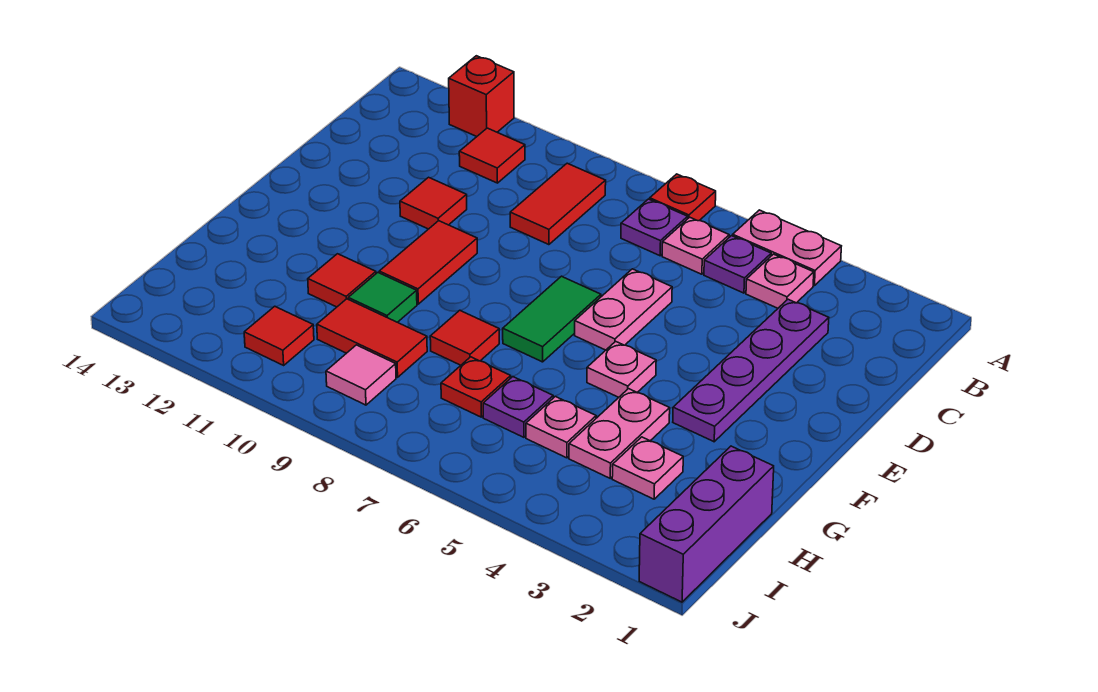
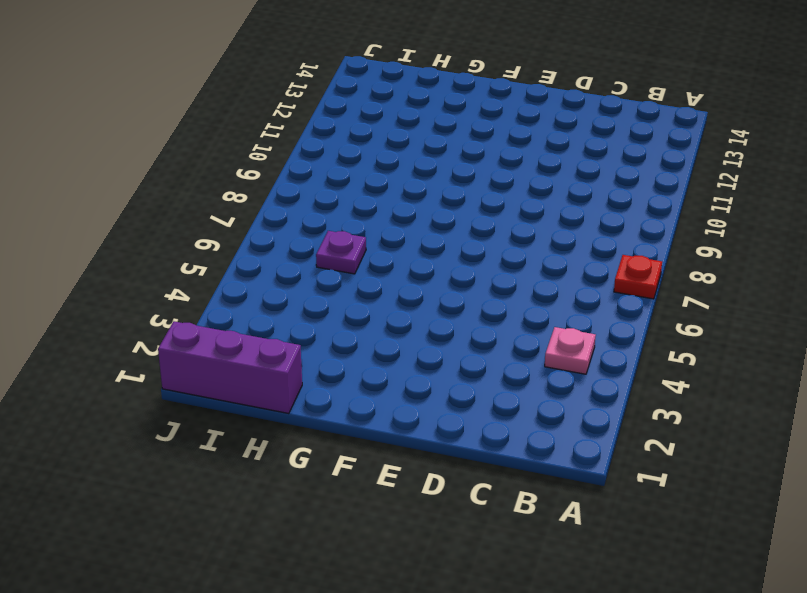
none -> pink 1x2 plate [733,210,841,286]
none -> red 1x1 brick [449,56,514,137]
none -> purple 1x1 plate [704,236,771,293]

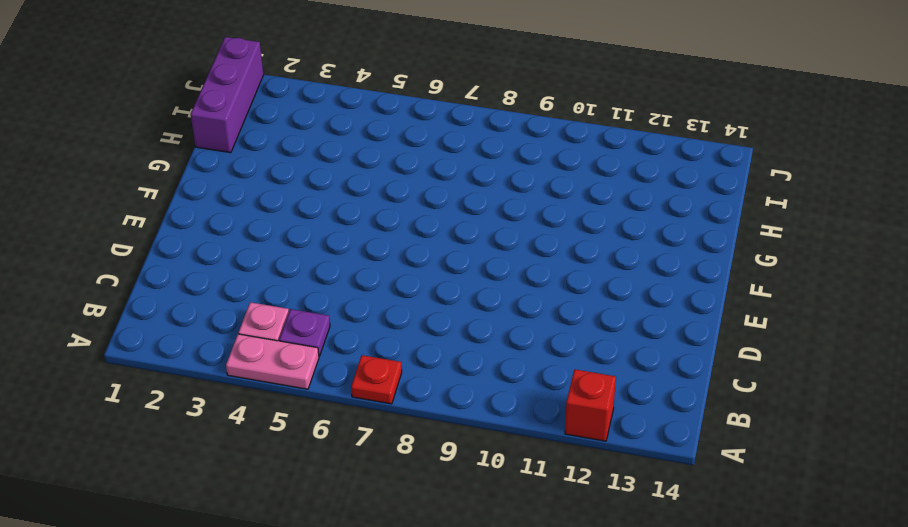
none -> pink 1x1 plate [662,217,729,274]
none -> purple 1x1 plate [621,199,688,256]
none -> red 1x2 tile [510,163,606,245]

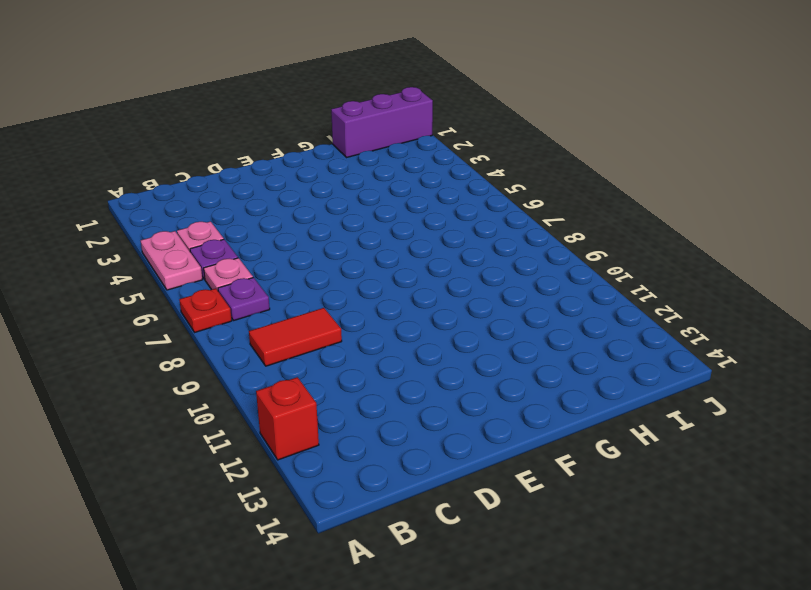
none -> red 1x1 tile [459,128,525,183]
none -> purple 1x4 plate [673,299,829,442]
none -> pink 1x2 plate [575,269,672,350]

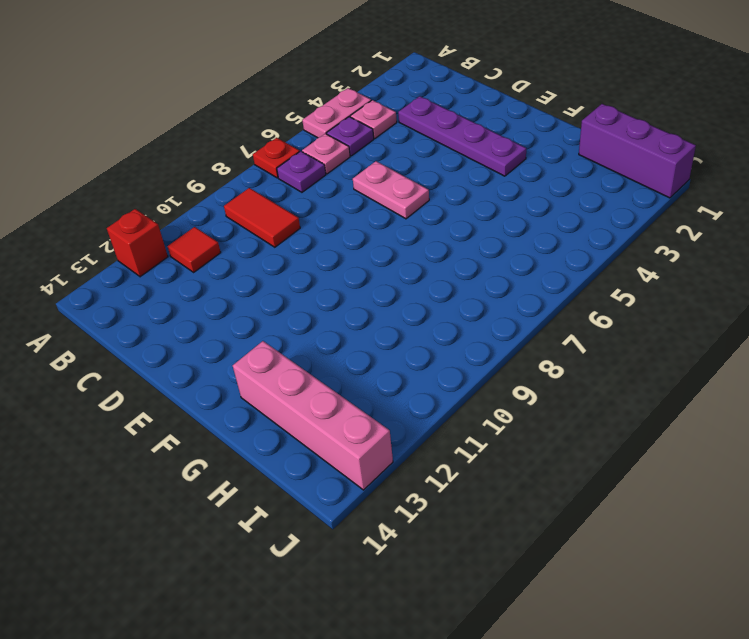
pink 1x4 brick [233,341,393,490] -> none
none -> red 1x1 tile [400,177,467,229]
none -> green 1x2 tile [503,276,601,362]
none -> red 1x2 tile [379,221,477,304]

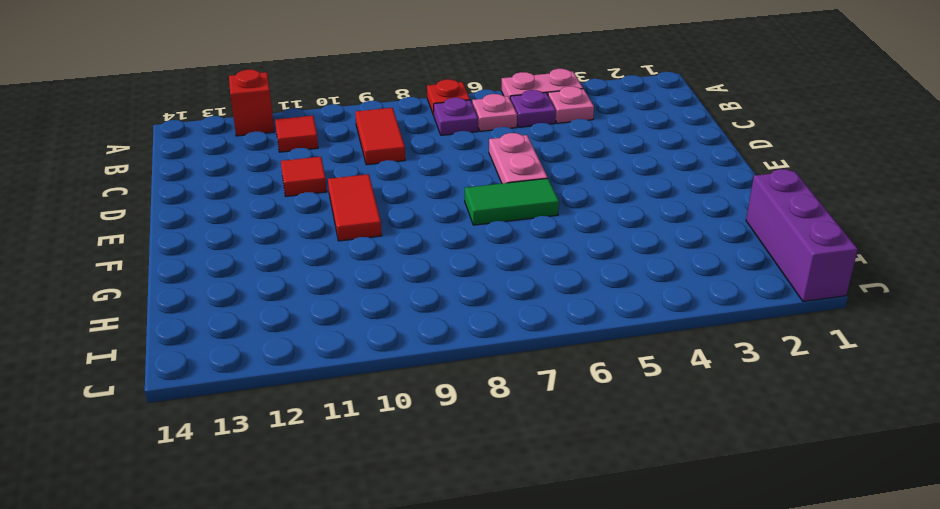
green 1x2 tile [465,178,559,225] -> green 1x2 tile turned to [503,276,601,362]
none -> purple 1x4 plate [673,299,829,442]
none -> pink 1x1 plate [587,341,656,397]
none -> pink 1x2 plate [569,389,670,478]

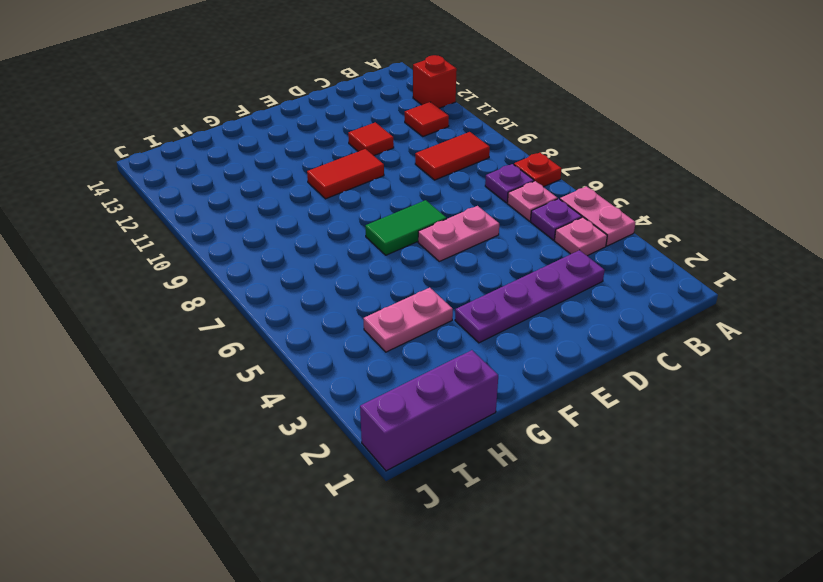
none -> pink 1x1 plate [587,341,656,397]
none -> red 1x1 tile [430,310,499,365]
none -> green 1x1 tile [348,273,417,322]

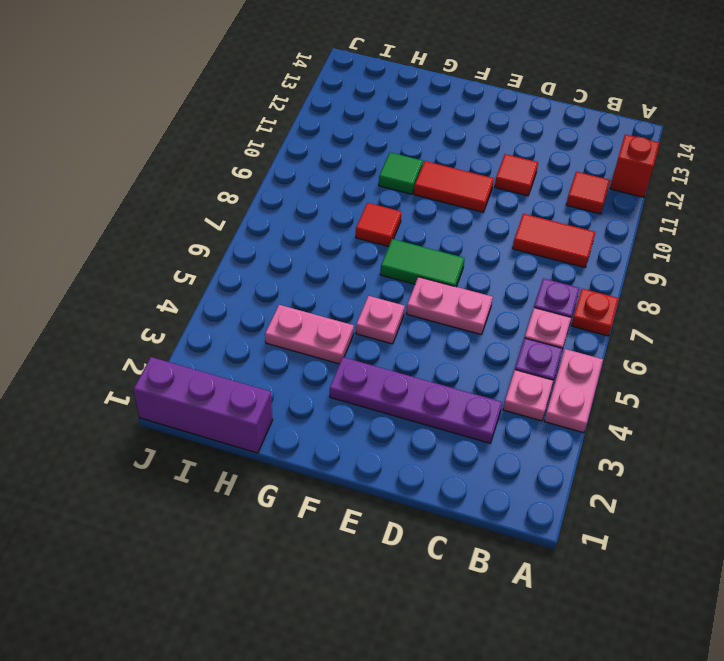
none -> red 1x1 tile [308,254,376,307]
none -> pink 1x1 plate [612,437,683,499]
none -> pink 1x1 plate [526,397,596,458]

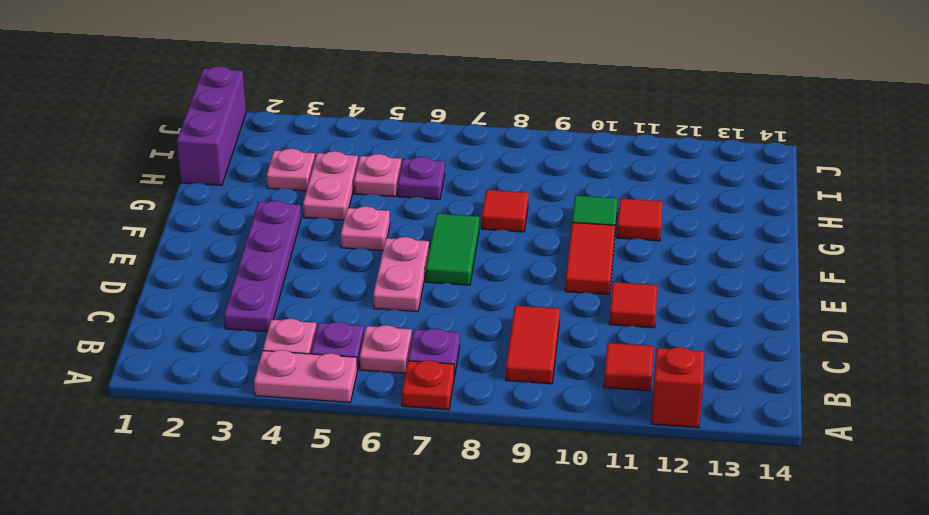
none -> red 1x1 plate [441,357,511,417]
none -> red 1x2 tile [317,299,427,377]
none -> pink 1x1 tile [326,345,396,405]

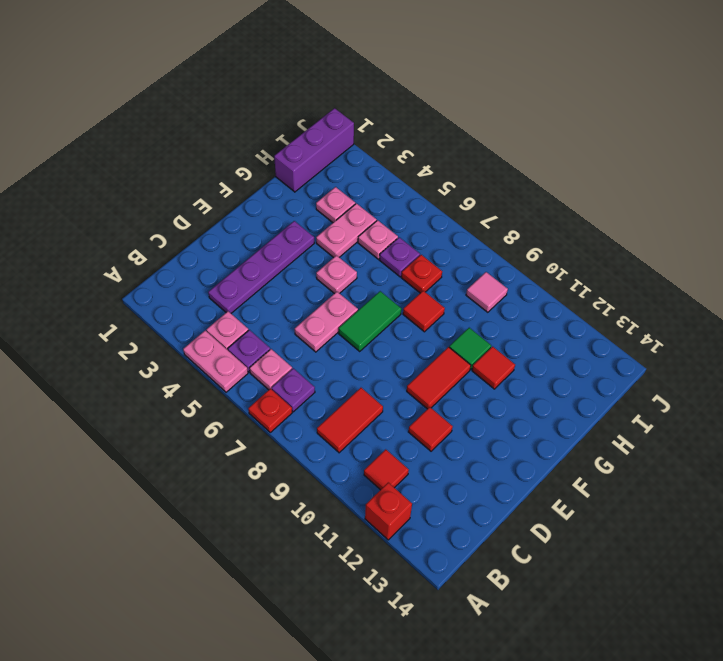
none -> red 1x2 tile [317,299,427,377]
none -> red 1x1 tile [244,306,314,365]

